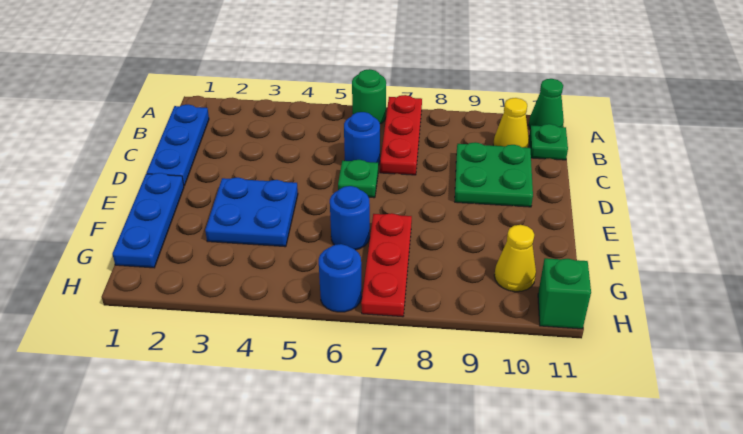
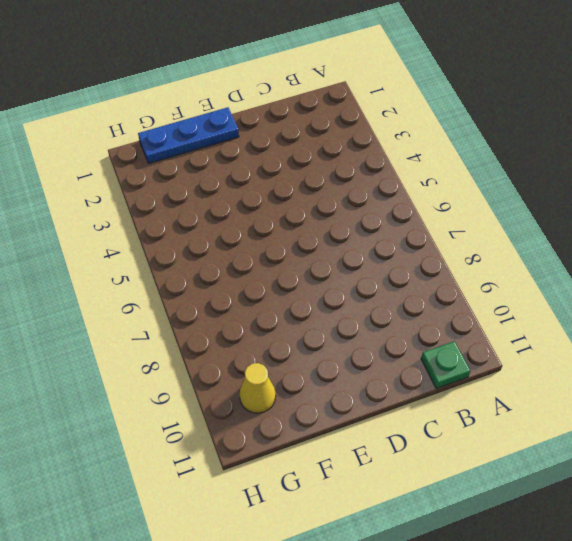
none -> green 1x1 round brick [352,69,386,124]
none -> red 1x3 plate [380,95,422,175]
none -> green 1x1 cone [529,79,564,128]

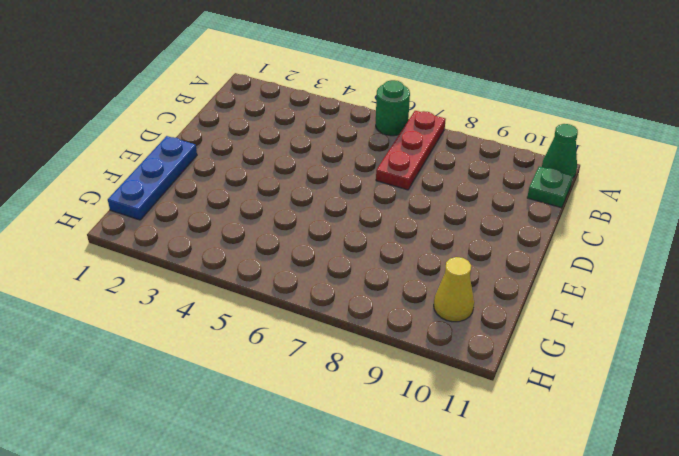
none -> blue 1x3 plate [147,104,209,186]
none -> yellow 1x1 cone [493,98,529,148]
none -> blue 1x1 round brick [344,112,380,165]

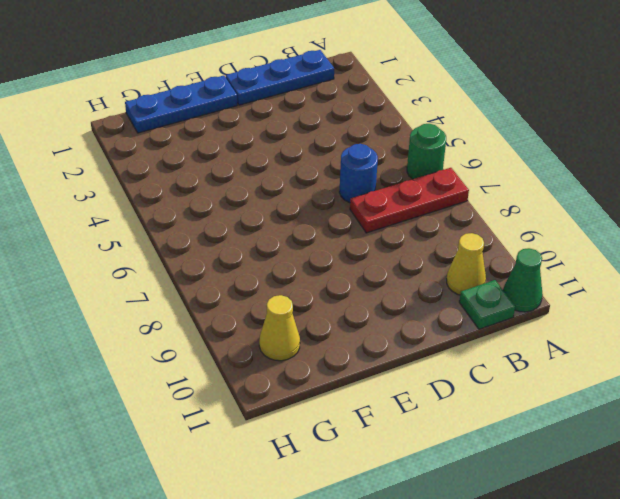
none -> green 2x2 plate [455,142,533,207]
none -> green 1x1 plate [338,160,378,198]
none -> blue 2x2 plate [205,178,298,247]

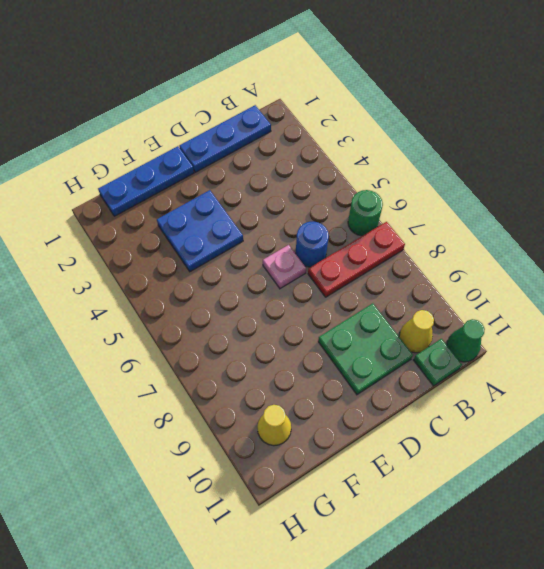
pink 1x1 plate [263,245,306,289] -> green 1x1 plate [338,160,378,198]
none -> blue 1x1 round brick [330,186,370,250]
none -> red 1x3 plate [361,213,412,317]
none -> blue 1x1 round brick [319,244,362,312]

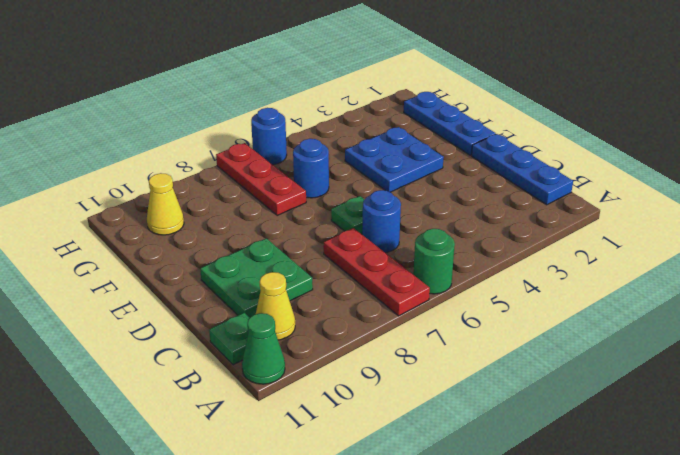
none -> green 1x1 brick [538,258,591,329]

